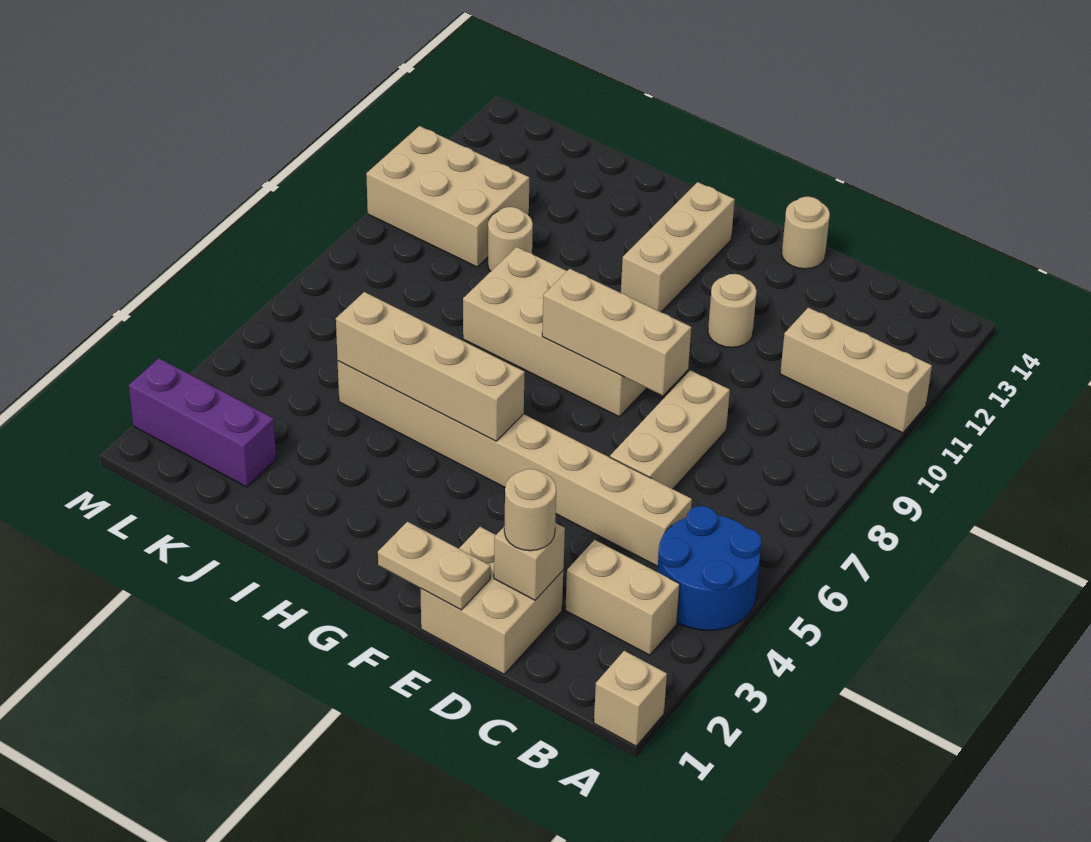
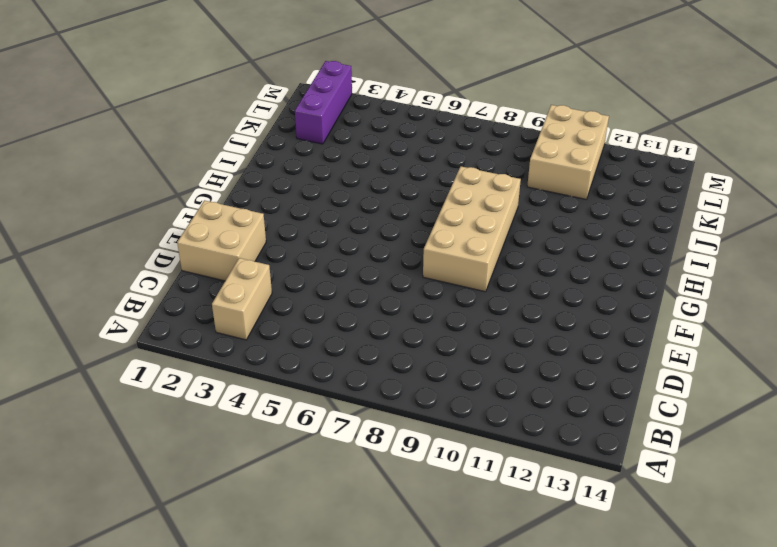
none -> tan 1x1 brick [594,651,667,746]
none -> blue 2x2 round brick [657,506,761,631]
none -> tan 1x3 brick [780,308,932,433]

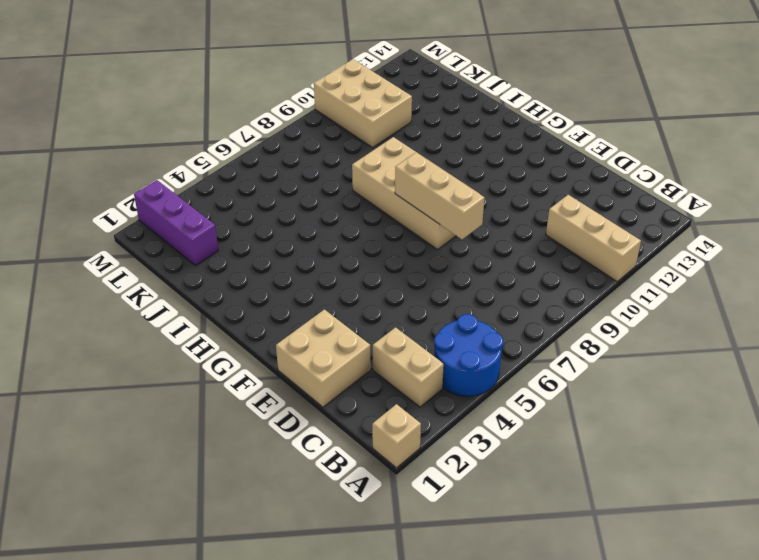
none -> tan 1x8 brick [338,361,692,566]
none -> tan 1x3 brick [610,370,730,489]
none -> tan 1x1 round brick [708,274,757,348]

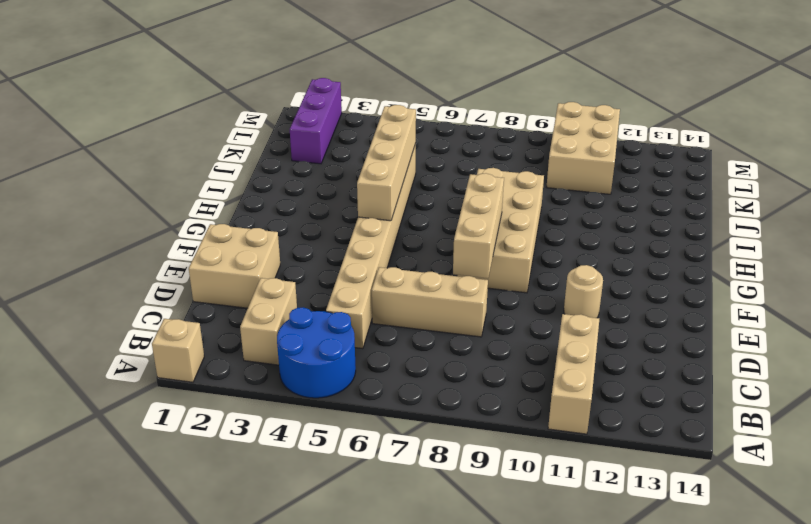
none -> tan 1x1 round brick [782,197,830,269]
none -> tan 1x3 brick [621,182,735,312]
none -> tan 1x1 round brick [488,207,533,271]

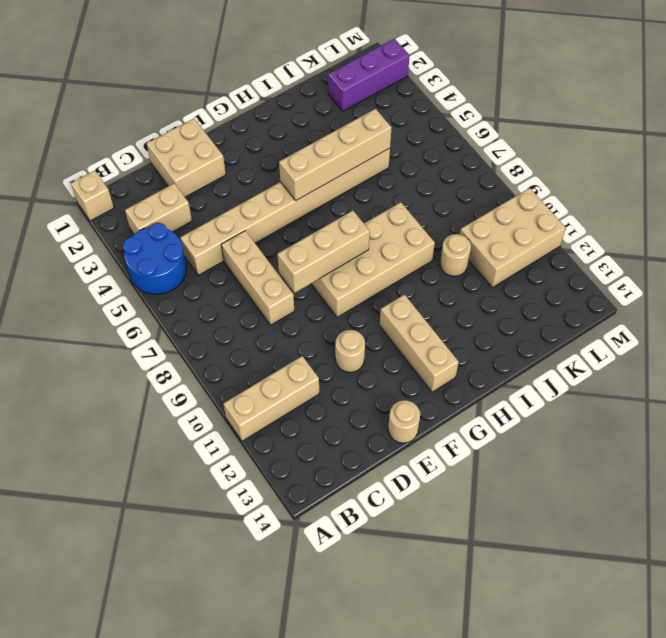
none -> tan 1x1 brick [494,523,565,600]
none -> tan 1x2 plate [378,522,491,610]
none -> tan 1x1 round brick [504,469,556,551]

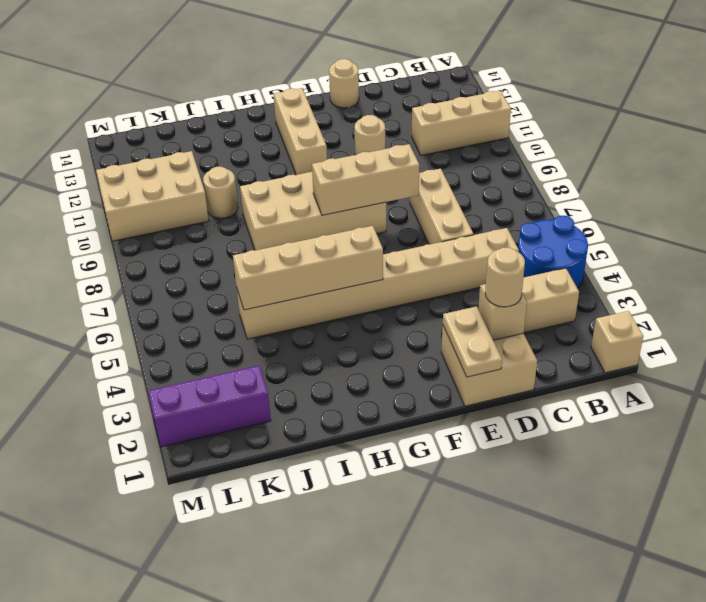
tan 1x2 plate [443,306,502,377] -> tan 1x2 plate turned to [378,522,491,610]

